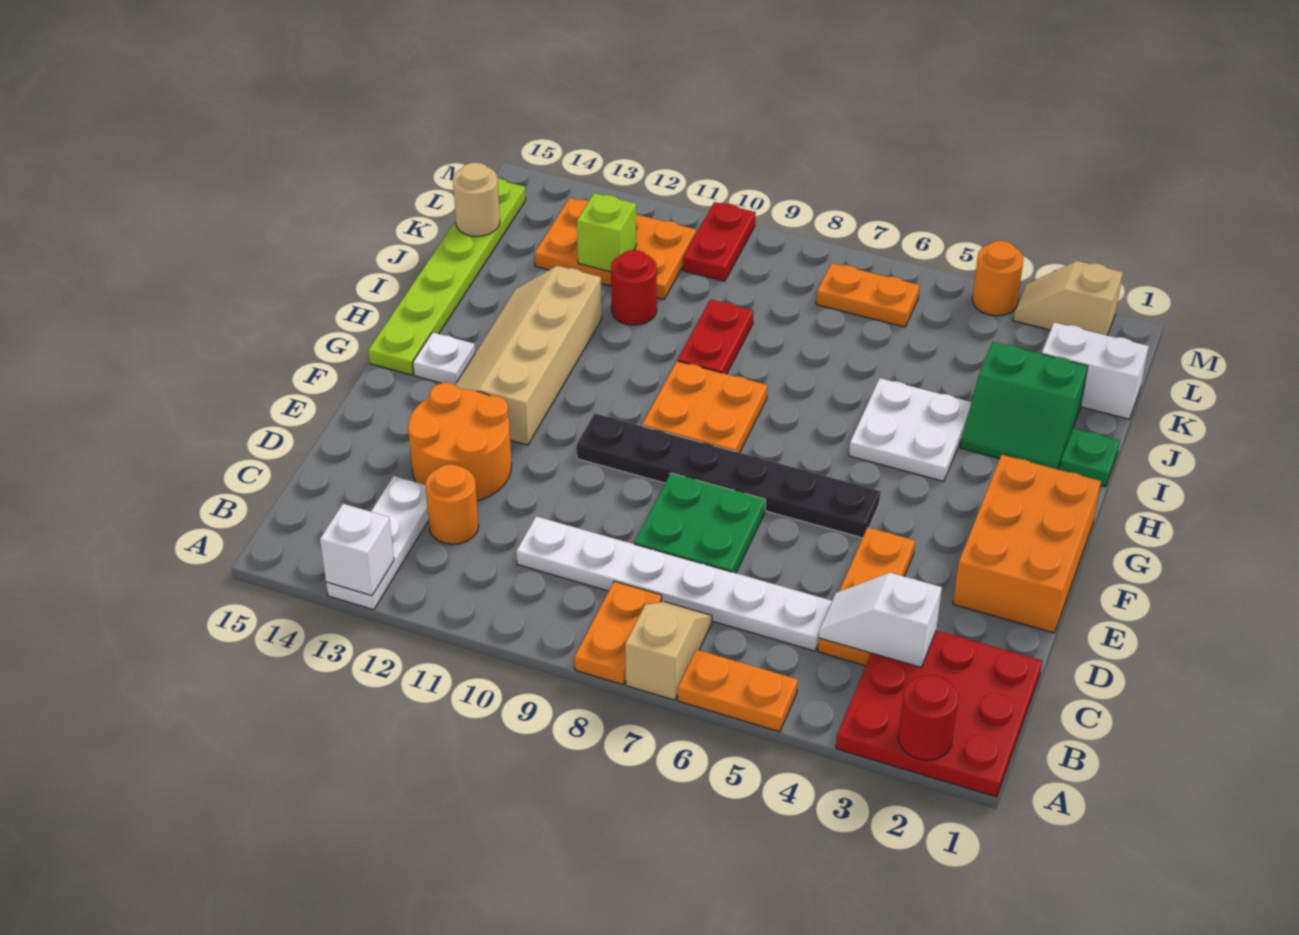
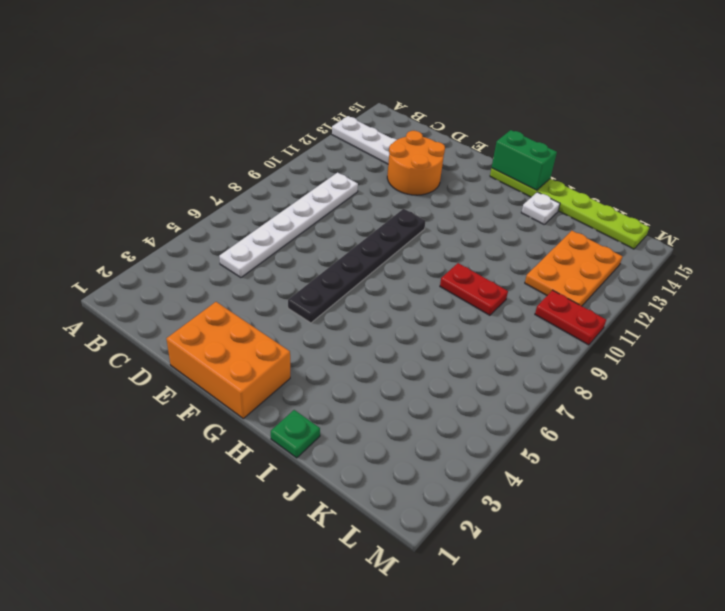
green 1x2 brick [492,130,557,190] -> none
white 1x1 plate [521,192,560,224] -> white 1x1 plate moved to [413,332,475,385]
none -> red 3x3 plate [836,630,1042,797]
none -> orange 1x2 plate [677,649,798,732]
none -> tan 1x2 slope [625,602,712,700]
none -> orange 1x2 plate [574,581,662,685]

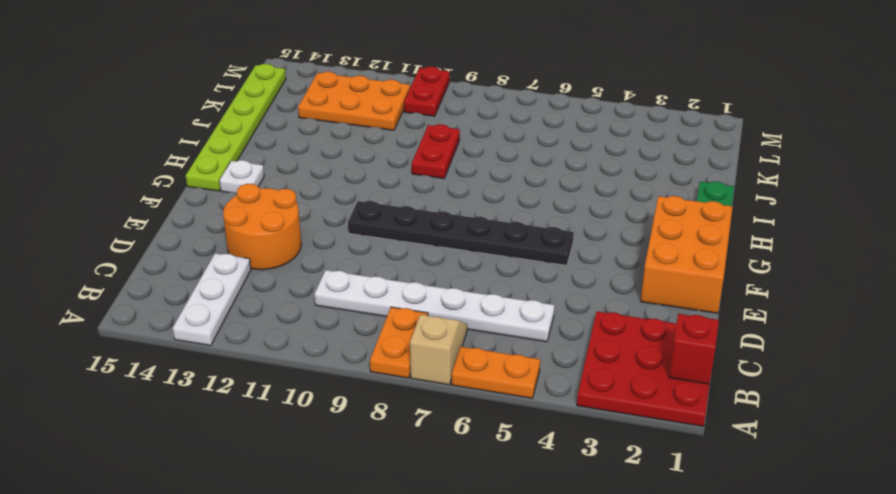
red 1x1 brick [669,314,719,384] -> none
none -> orange 1x3 plate [818,527,915,666]
none -> orange 1x1 round brick [425,464,479,544]
none -> green 2x2 plate [634,473,766,573]
none -> tan 2x4 slope [455,266,602,445]

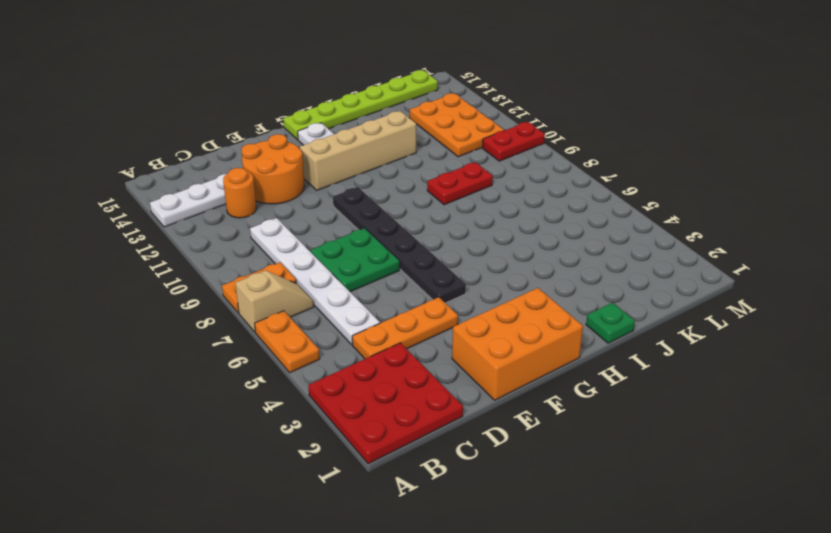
none -> orange 2x2 plate [642,361,767,453]
none -> white 2x2 plate [849,378,971,481]
none -> green 2x2 slope [960,342,1088,469]
none -> red 1x1 round brick [611,250,657,325]

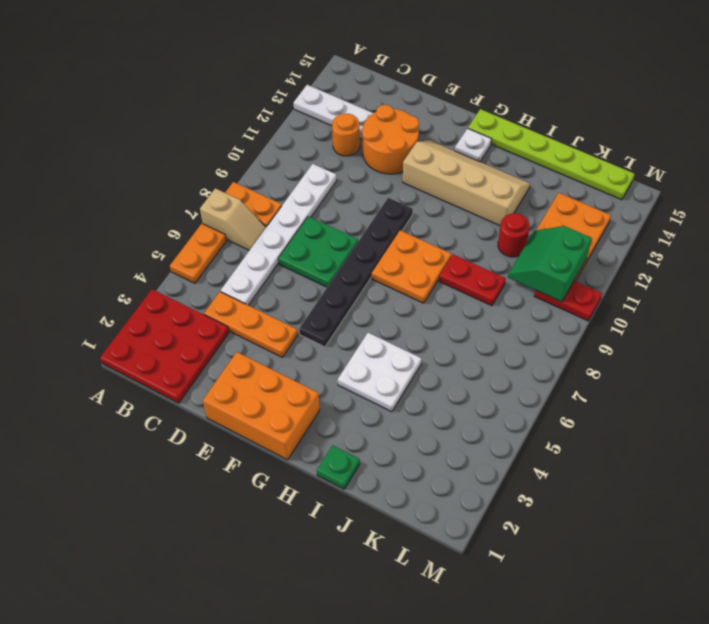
green 2x2 slope [508,226,592,302] -> green 2x2 slope moved to [960,342,1088,469]
none -> white 1x2 brick [1042,322,1149,419]
none -> orange 1x2 plate [816,263,920,327]
none -> tan 1x2 slope [1013,261,1123,335]
none -> orange 1x1 round brick [972,241,1024,316]

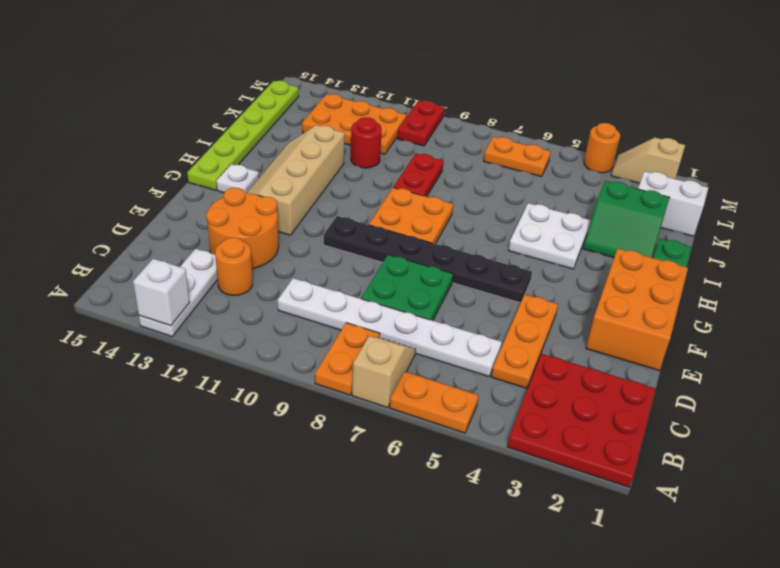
none -> red 1x1 round brick [898,675,959,760]
none -> white 1x2 slope [819,573,942,667]
none -> lime 1x1 brick [577,193,636,272]
none -> tan 1x1 round brick [453,162,500,236]

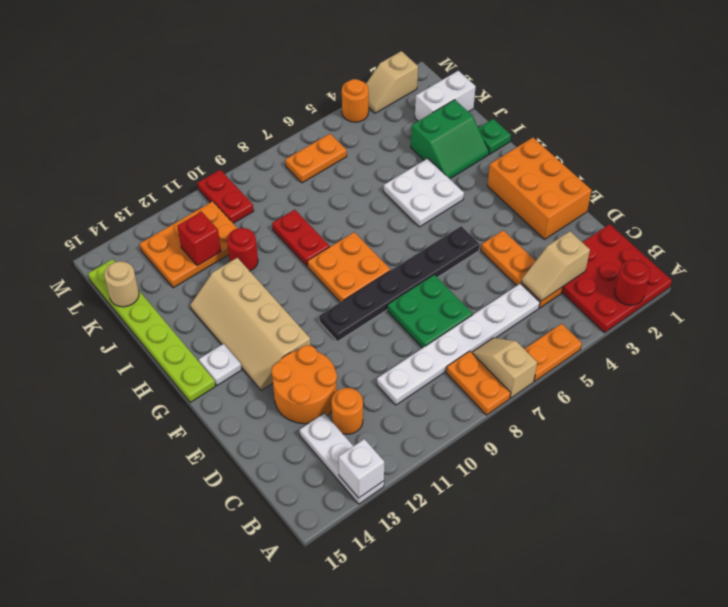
tan 1x2 slope [522,231,590,301] -> white 1x2 slope [819,573,942,667]
red 1x1 brick [177,212,221,266] -> lime 1x1 brick [577,193,636,272]

